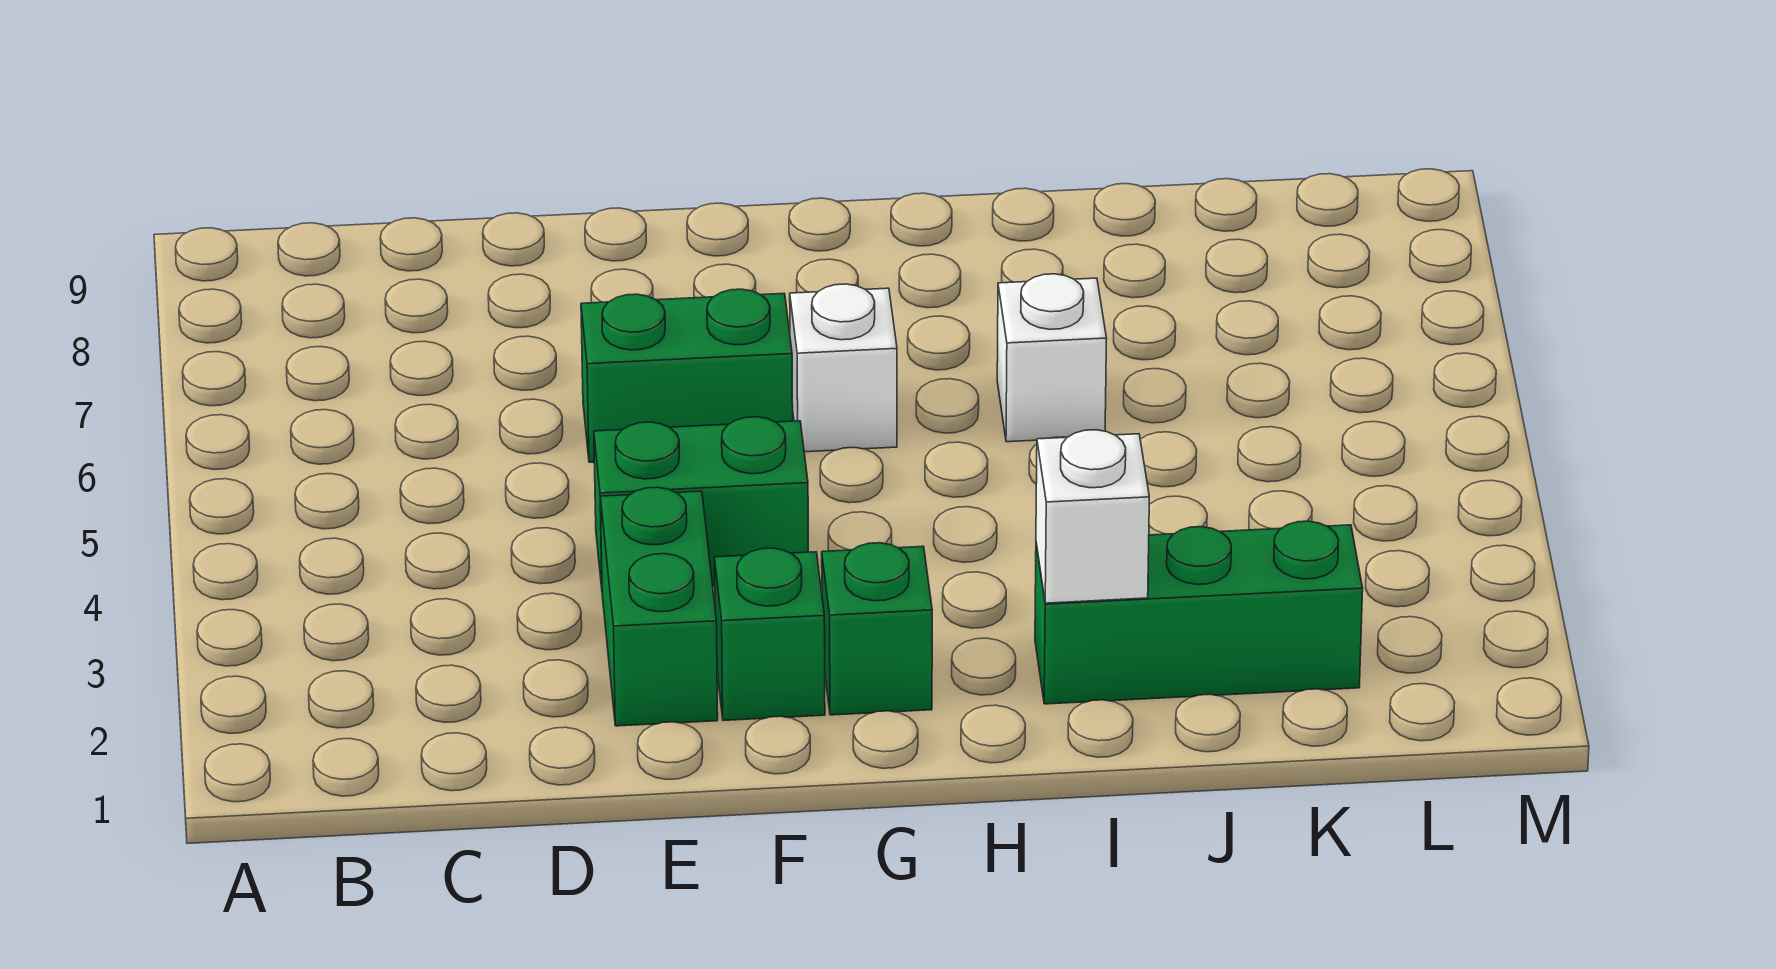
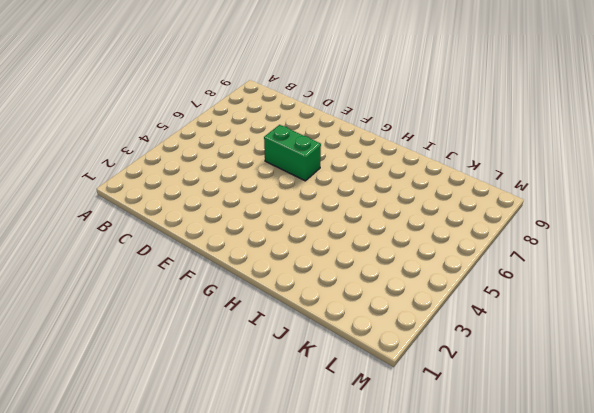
none -> green 1x2 brick [600,487,718,726]
none -> green 1x2 brick [594,417,808,587]

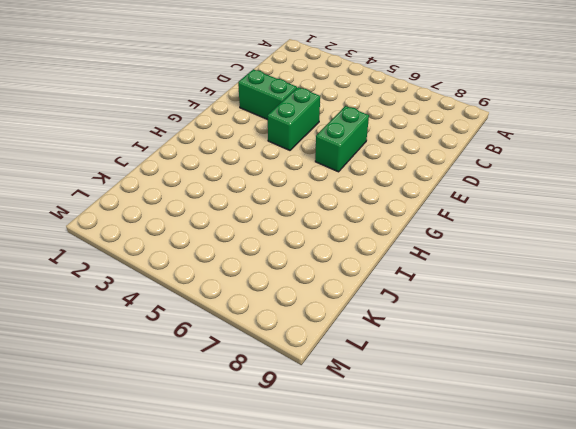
none -> green 1x1 brick [714,548,825,720]
none -> green 1x1 brick [822,543,932,715]

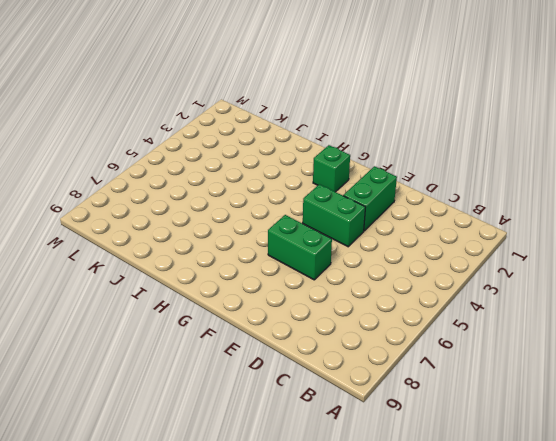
none -> green 1x1 brick [714,548,825,720]
none -> white 1x1 brick [790,284,897,452]

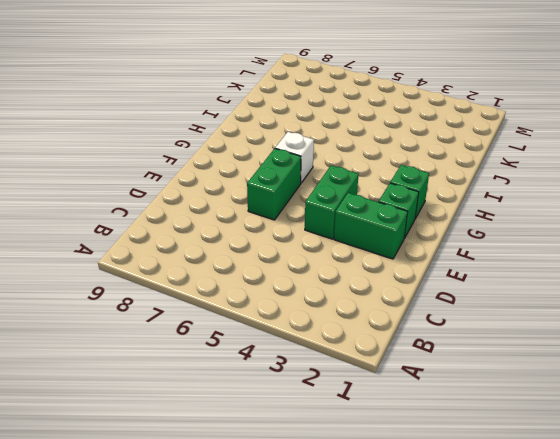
none -> green 1x3 brick [1035,521,1363,704]
none -> white 1x1 brick [997,274,1107,442]

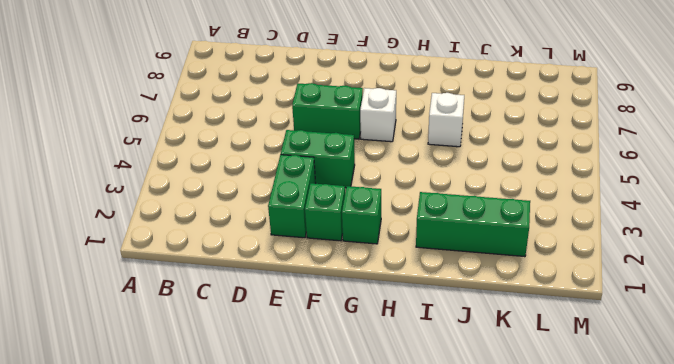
none -> white 1x1 brick [1036,430,1149,603]

